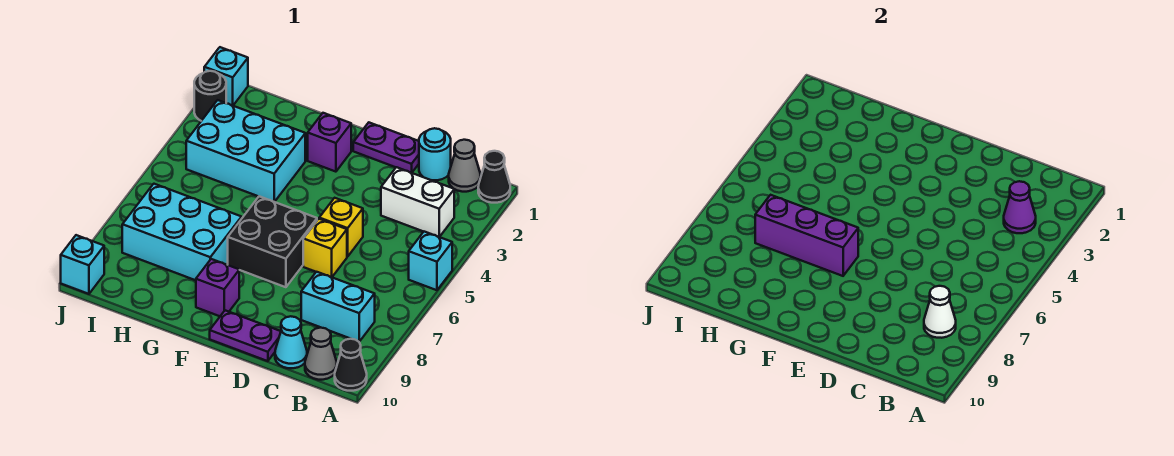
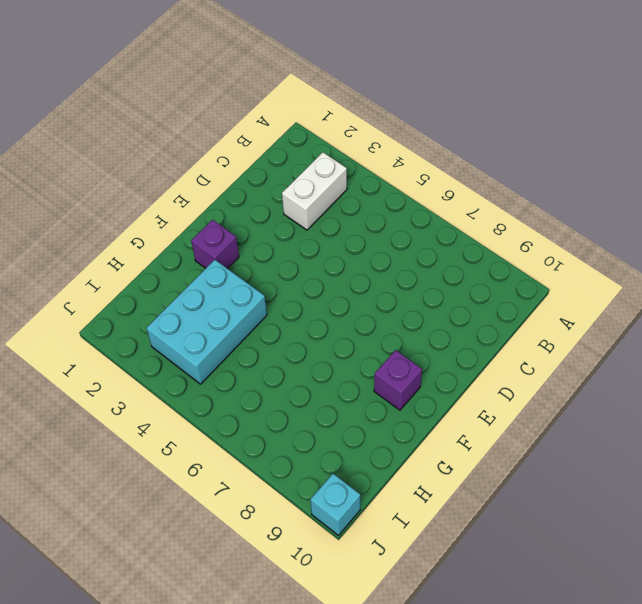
none -> black 1x1 cone [478,151,510,203]
none -> cyan 1x1 brick [409,232,452,290]
none -> black 1x1 cone [335,339,367,391]

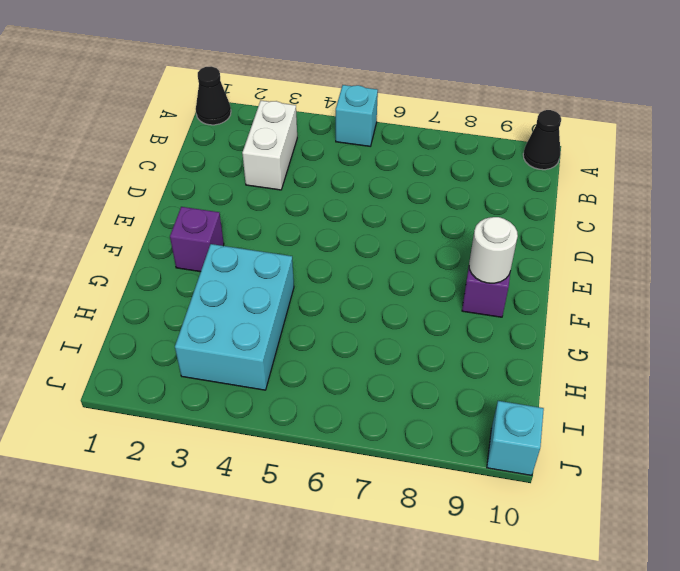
white 1x1 round brick [469,217,518,283] -> none
none -> grey 1x1 cone [449,140,481,192]
none -> cyan 1x2 brick [301,272,375,342]
none -> grey 1x1 cone [305,328,337,380]

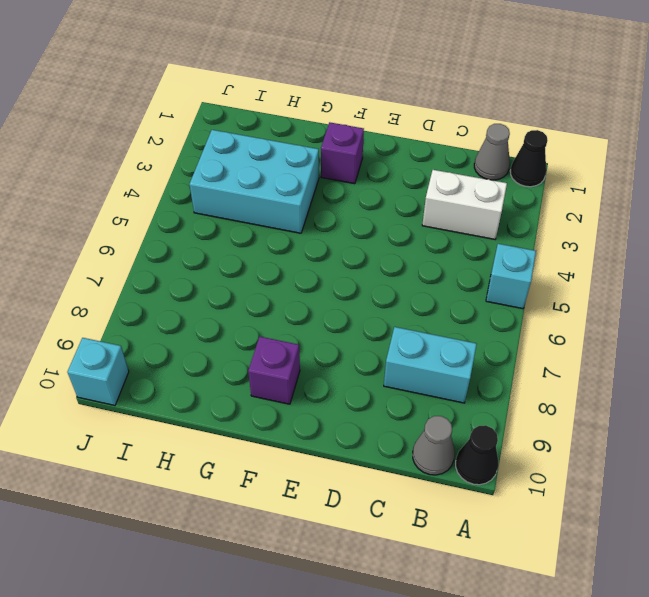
none -> cyan 1x1 round brick [419,128,451,180]
none -> cyan 1x1 cone [275,316,307,368]
none -> purple 1x2 plate [353,123,419,173]

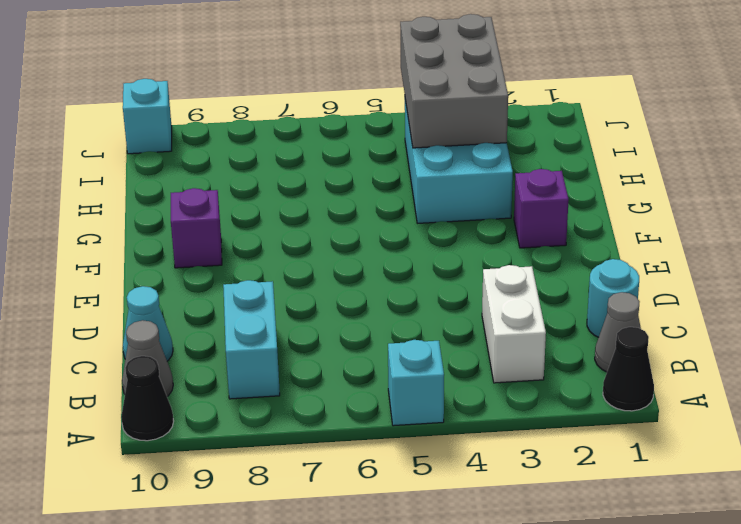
grey 2x3 brick [400,14,508,148] -> none
none -> purple 1x2 plate [353,123,419,173]
none -> yellow 1x1 brick [319,198,363,257]
none -> yellow 1x1 brick [303,219,347,277]

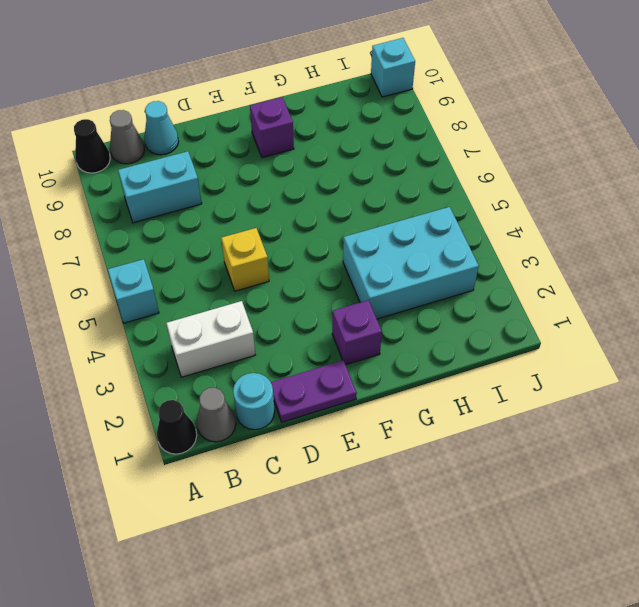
none -> yellow 1x1 brick [303,219,347,277]
none -> purple 1x2 plate [210,310,281,361]
none -> black 2x2 brick [228,196,317,287]

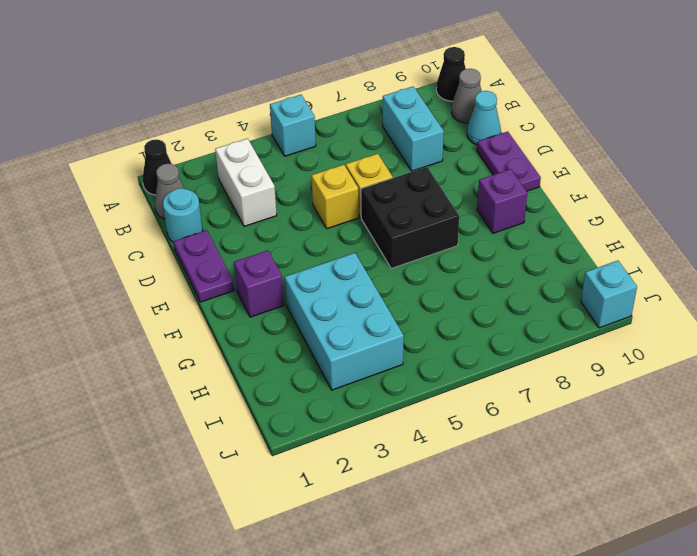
none -> cyan 2x3 brick [122,184,242,280]
none -> cyan 1x1 brick [204,47,248,105]
none -> black 1x1 round brick [194,71,226,121]

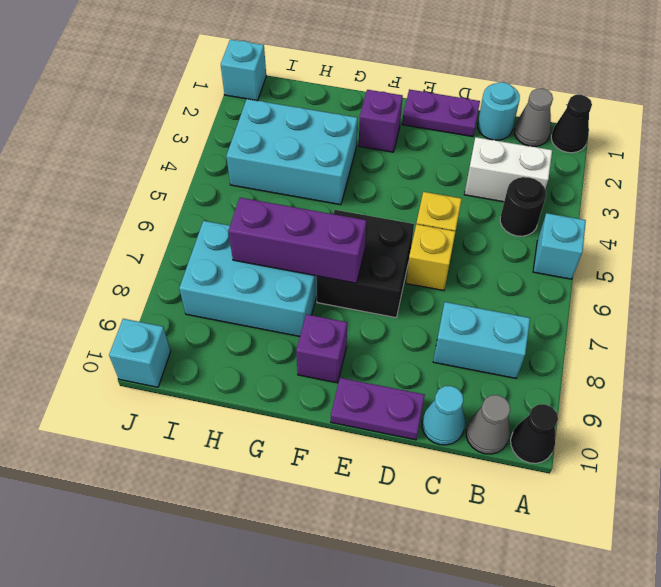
black 1x1 round brick [500,177,546,236] -> black 1x1 round brick moved to [194,71,226,121]
none -> purple 1x1 cone [1004,181,1036,233]
none -> white 1x1 cone [924,286,956,338]

